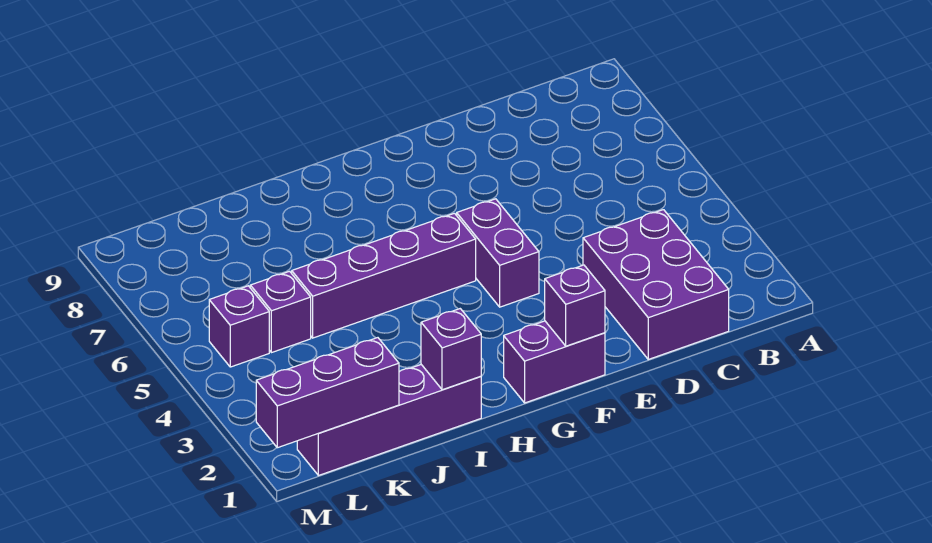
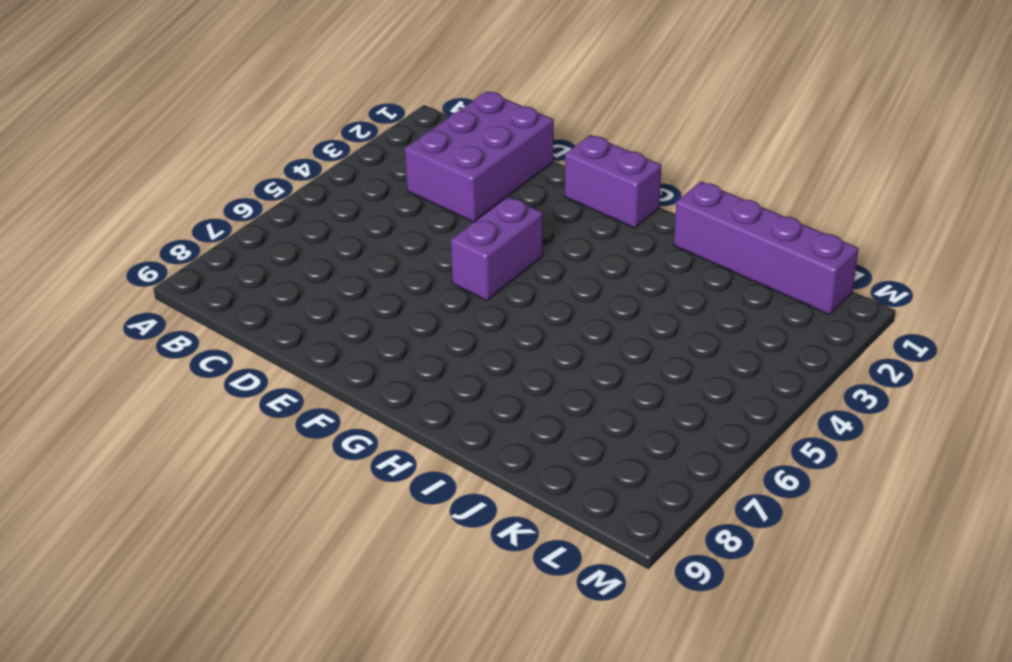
none -> purple 1x4 brick [292,213,476,338]
none -> purple 1x1 brick [250,271,311,353]

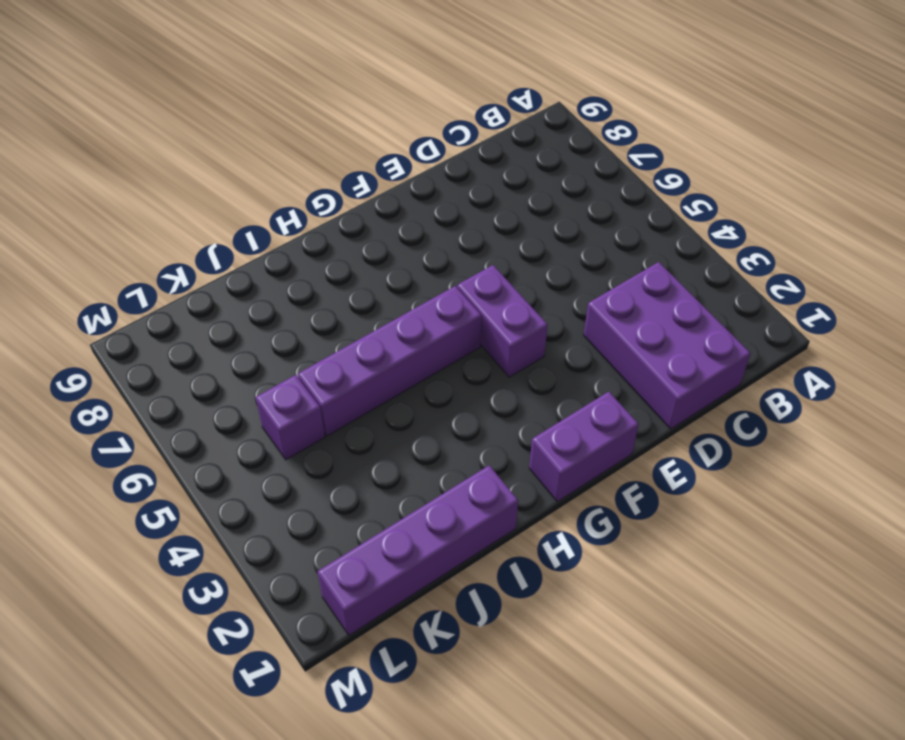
none -> purple 1x1 brick [209,286,269,367]
none -> purple 1x1 brick [545,265,605,346]

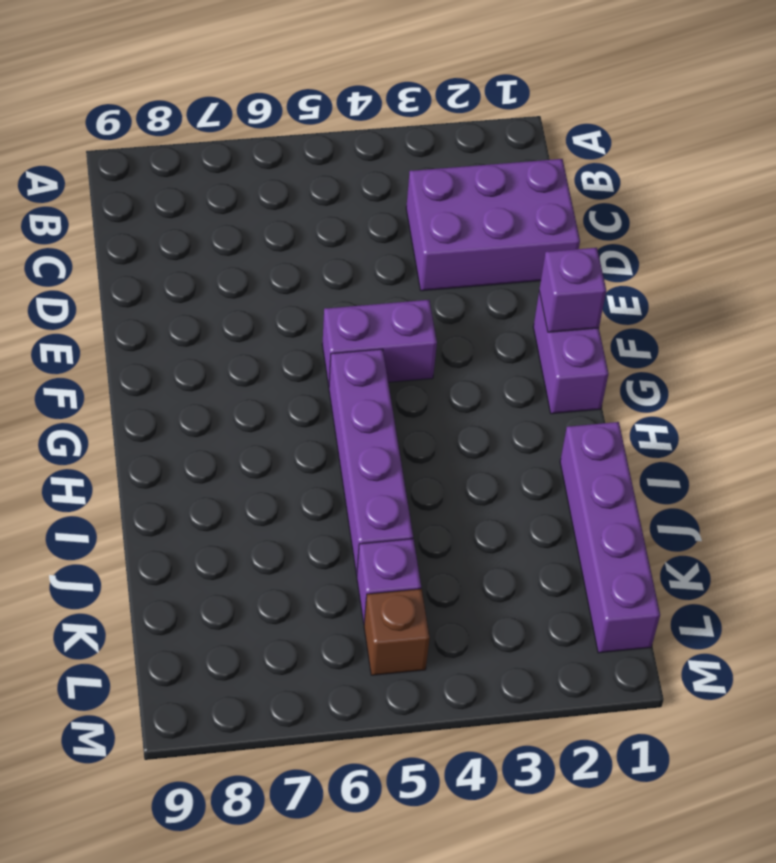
brown 1x1 brick [364,589,430,675] -> purple 1x1 brick [209,286,269,367]
none -> purple 1x1 brick [421,309,481,390]
none -> purple 1x3 brick [256,338,399,448]

